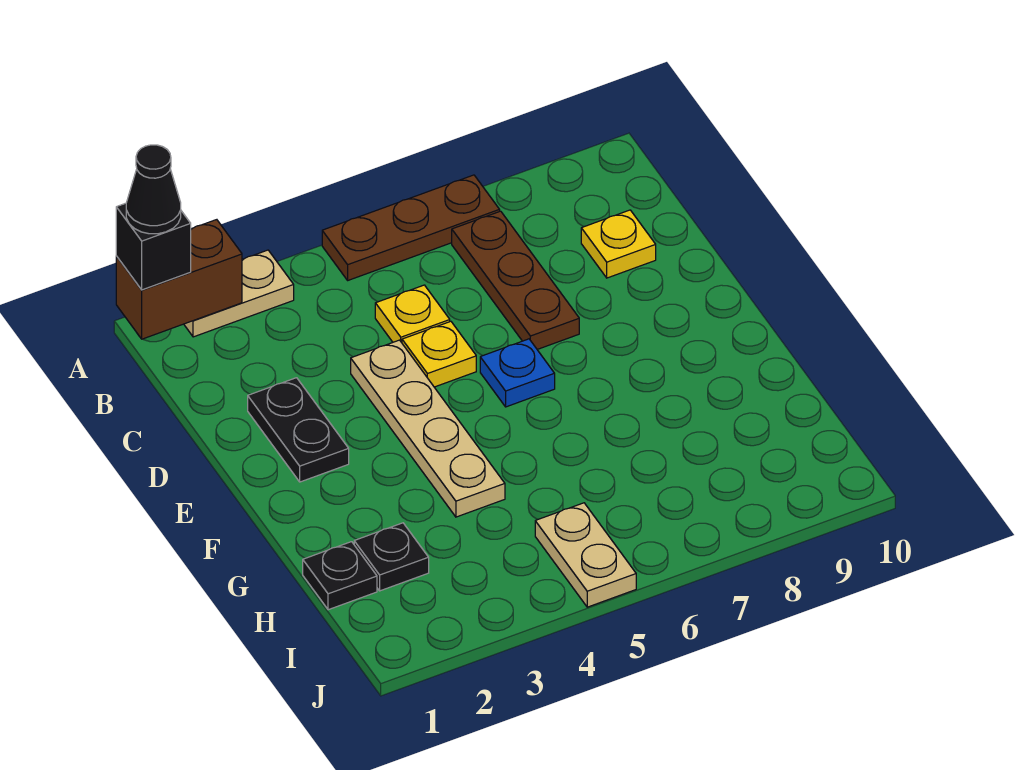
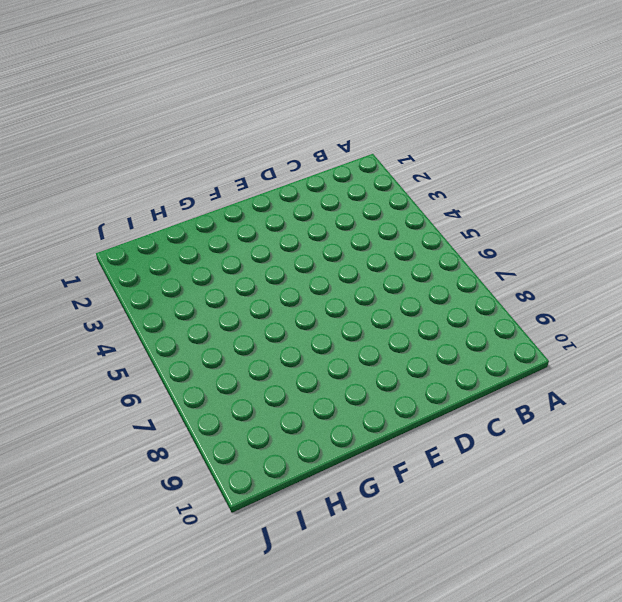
none -> tan 1x2 plate [184,250,294,337]
none -> brown 1x3 plate [322,175,500,280]
none -> brown 1x3 plate [452,211,579,349]

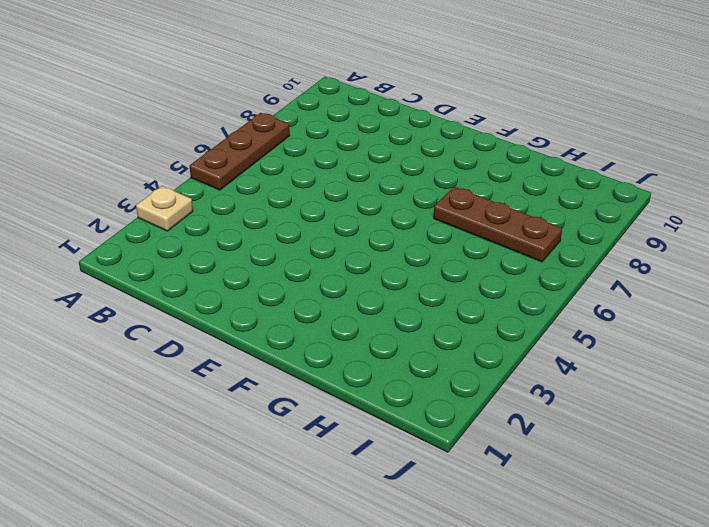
tan 1x1 plate [136,186,193,231] -> tan 1x2 plate [184,250,294,337]
brown 1x3 plate [434,187,562,262] -> brown 1x3 plate moved to [452,211,579,349]
none -> yellow 1x1 plate [375,285,450,343]
none -> yellow 1x1 plate [581,210,656,278]
none -> black 1x2 plate [248,378,349,482]

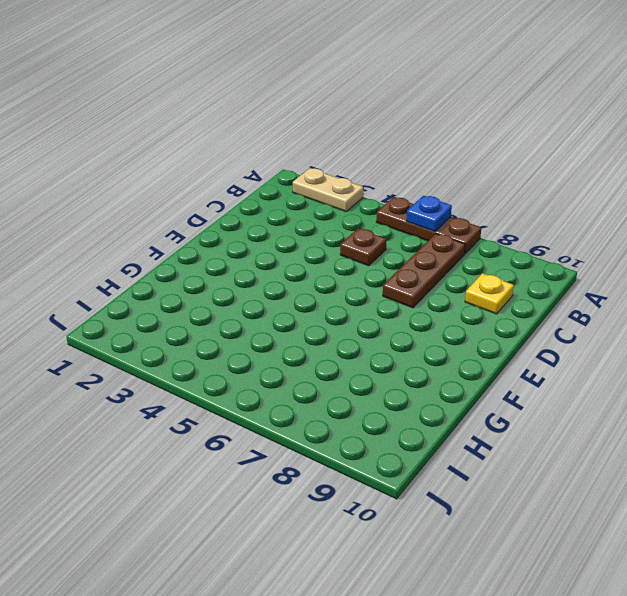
blue 1x1 plate [406,196,452,232] -> blue 1x1 plate moved to [480,339,555,407]
brown 1x1 plate [340,228,387,266] -> yellow 1x1 plate [375,285,450,343]
none -> black 1x2 plate [248,378,349,482]
none -> tan 1x4 plate [351,340,505,517]
none -> yellow 1x1 plate [402,321,476,387]

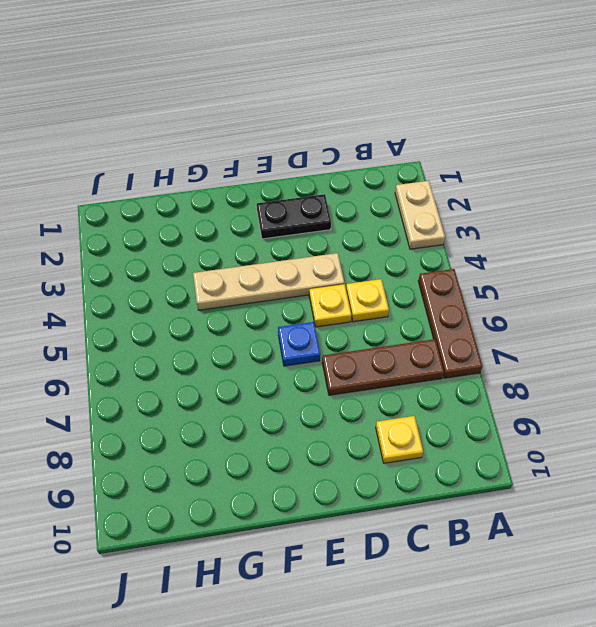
none -> black 1x1 plate [303,542,377,610]
none -> black 1x1 plate [354,523,429,591]
none -> tan 1x2 plate [535,503,636,607]

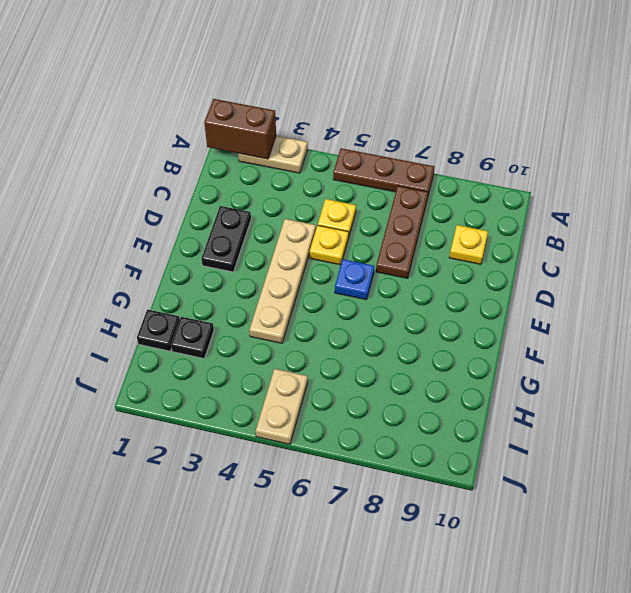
none -> black 1x1 brick [116,203,191,290]
none -> black 1x1 cone [126,145,181,234]

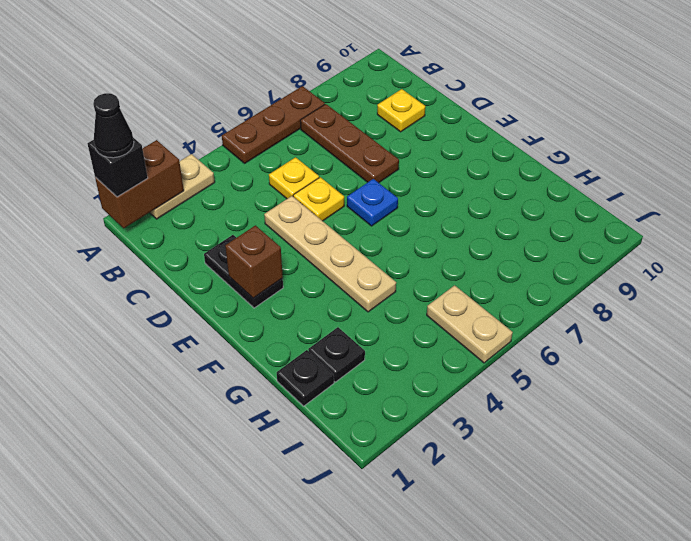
brown 1x1 brick [225,225,283,298] -> none

